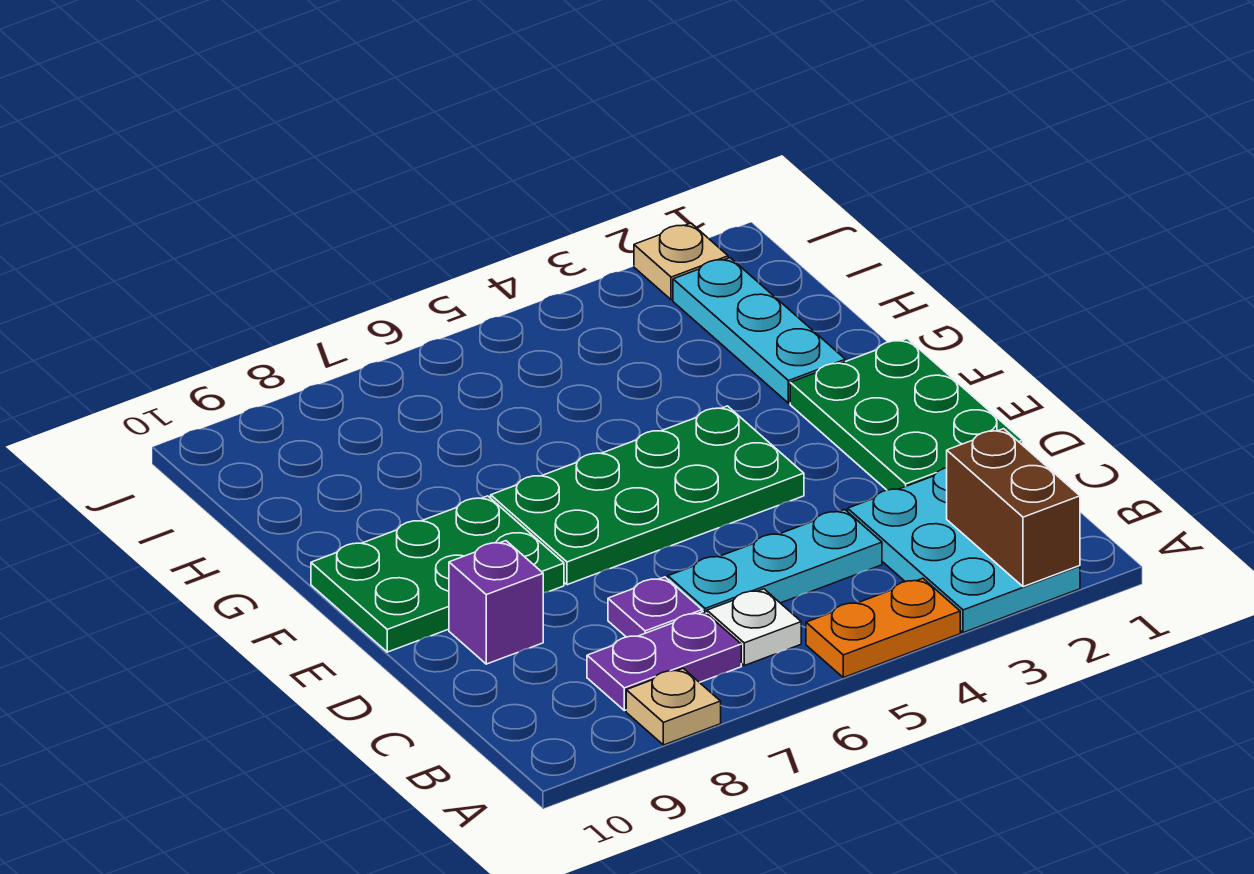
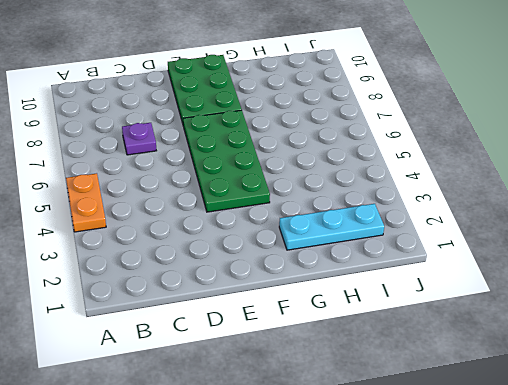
none -> cyan 2x3 plate [848,468,1080,633]
none -> tan 1x1 plate [626,668,721,745]
none -> white 1x1 plate [707,589,801,666]

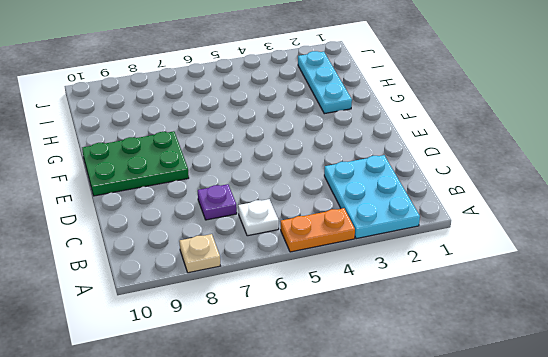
none -> purple 1x2 plate [587,612,741,711]
none -> cyan 1x3 plate [668,509,882,613]
none -> green 2x3 plate [790,339,1023,490]

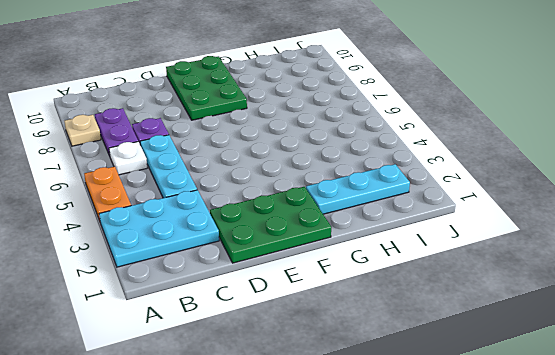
none -> purple 1x1 brick [449,541,543,664]
none -> green 2x4 plate [491,406,804,585]
none -> tan 1x1 plate [634,223,728,300]

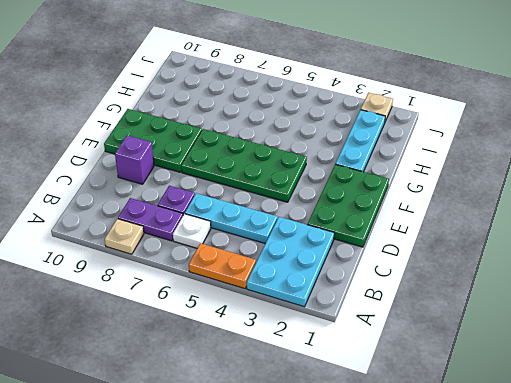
none -> brown 1x2 brick [947,429,1080,587]

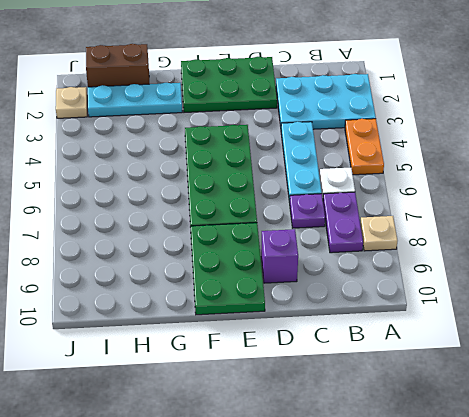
brown 1x2 brick [86,44,149,87] -> brown 1x2 brick moved to [947,429,1080,587]

